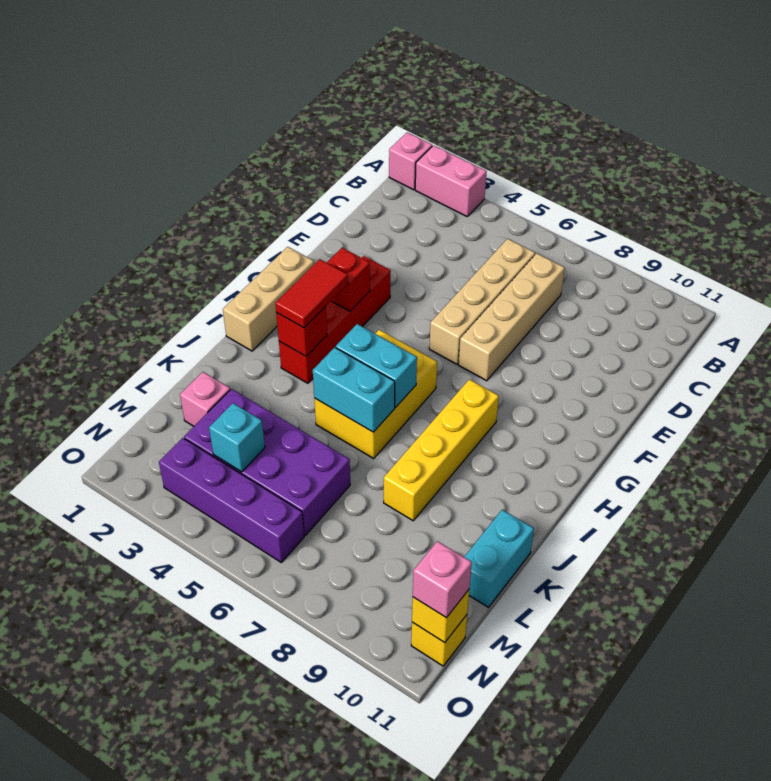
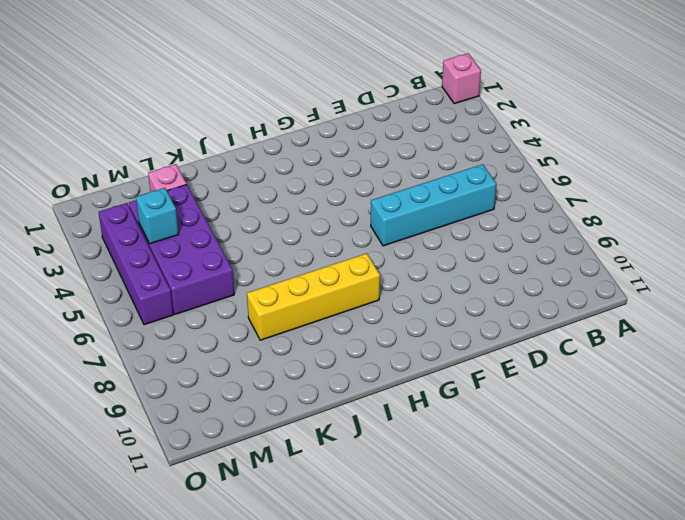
cyan 1x4 brick [371,164,497,246] -> tan 1x4 brick [429,239,535,364]
none -> pink 1x2 brick [415,145,487,216]
none -> tan 1x4 brick [459,253,565,381]
none -> red 1x4 brick [279,256,391,383]

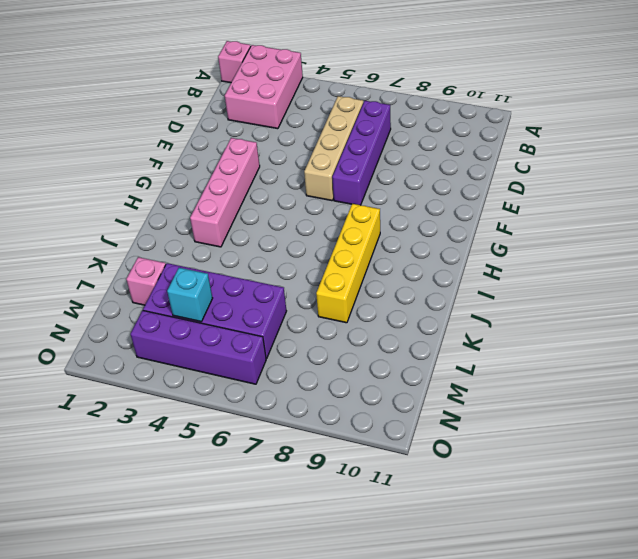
pink 2x3 brick [225,45,303,129] -> pink 1x2 brick [415,145,487,216]
purple 1x4 brick [332,101,391,205] -> tan 1x4 brick [459,253,565,381]
pink 1x4 brick [190,138,260,247] -> red 1x4 brick [279,256,391,383]
none -> tan 1x3 brick [223,247,314,351]
none -> yellow 2x3 brick [314,330,437,458]
none -> cyan 1x2 brick [464,510,534,607]

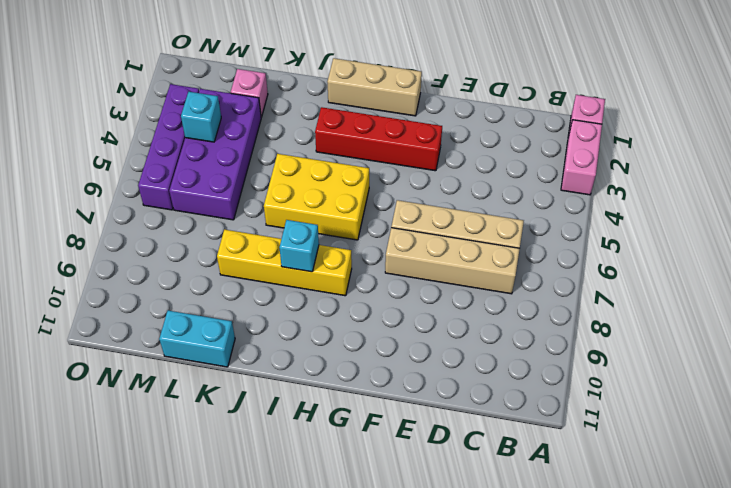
cyan 1x1 brick [279,220,319,272] -> none
none -> yellow 1x1 brick [411,615,467,666]
none -> red 1x1 brick [327,248,370,311]
none -> red 1x1 brick [276,307,327,356]

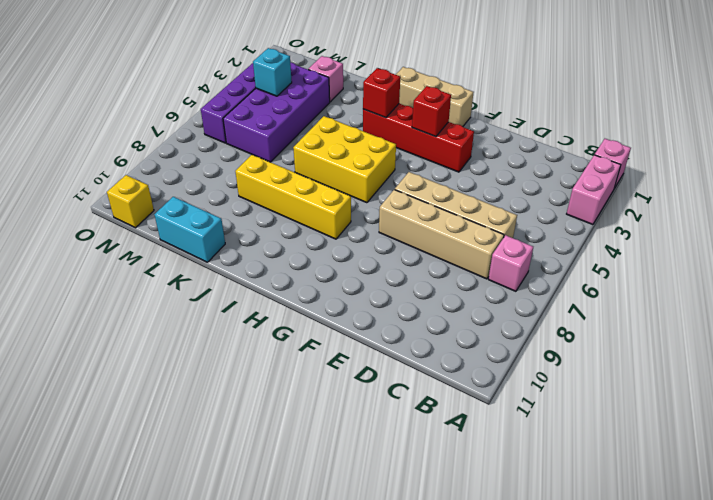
pink 1x1 brick [488,235,533,291] -> pink 1x1 brick moved to [413,541,472,618]
none -> cyan 1x2 brick [336,324,417,407]
none -> cyan 1x2 brick [313,347,395,432]
none -> yellow 1x1 brick [412,590,469,643]

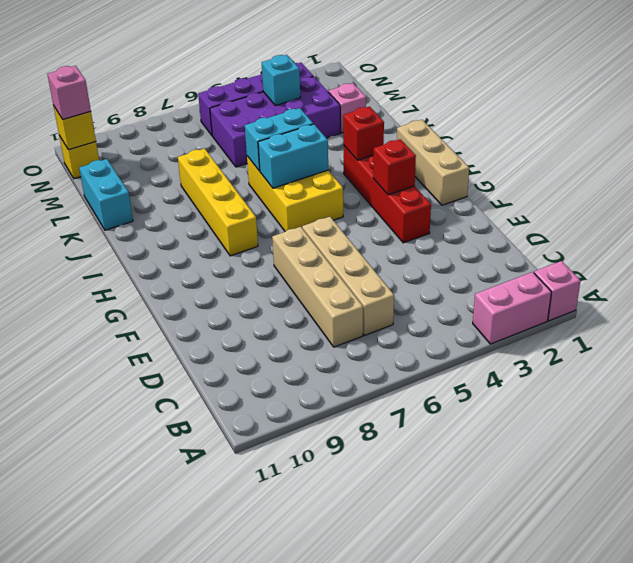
none -> red 1x2 tile [275,259,348,328]

